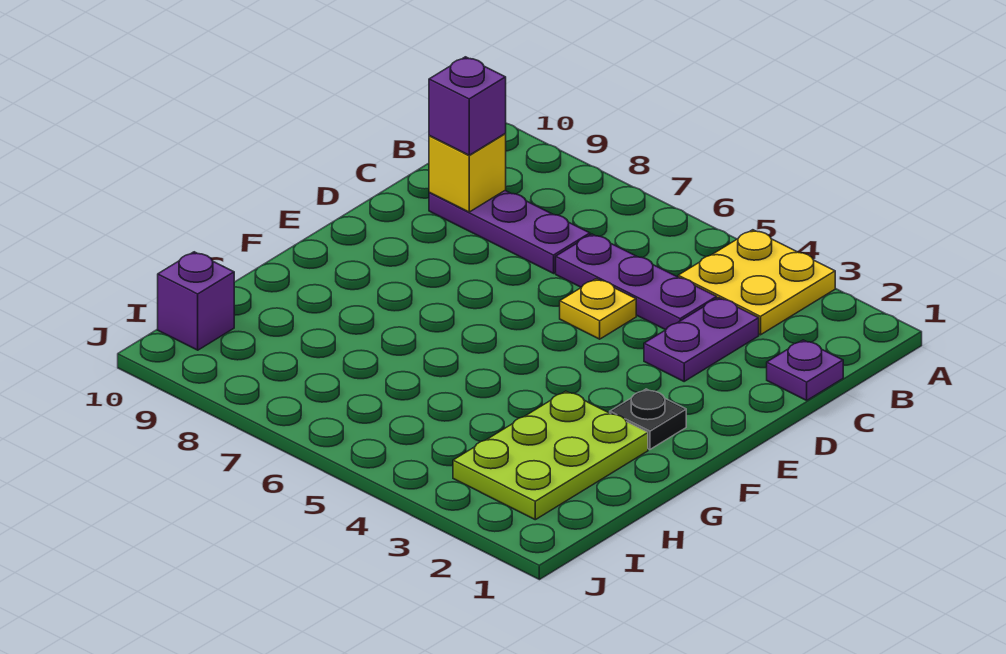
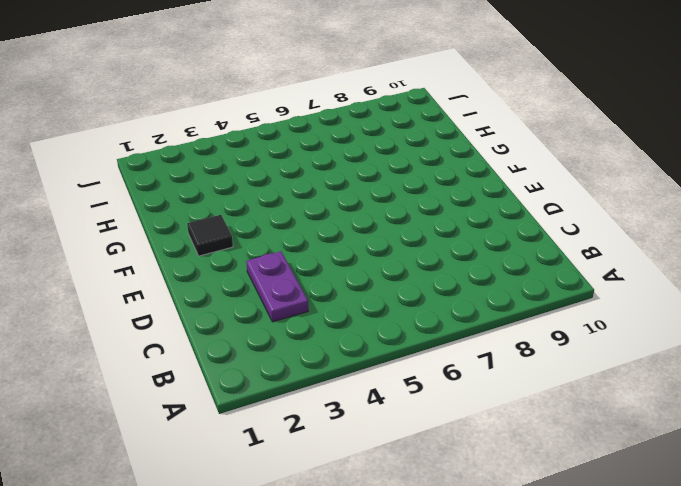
black 1x1 tile [187,215,233,256] -> black 1x1 plate [610,389,686,449]
none -> yellow 2x2 plate [678,230,835,335]
none -> purple 1x1 plate [767,340,843,400]

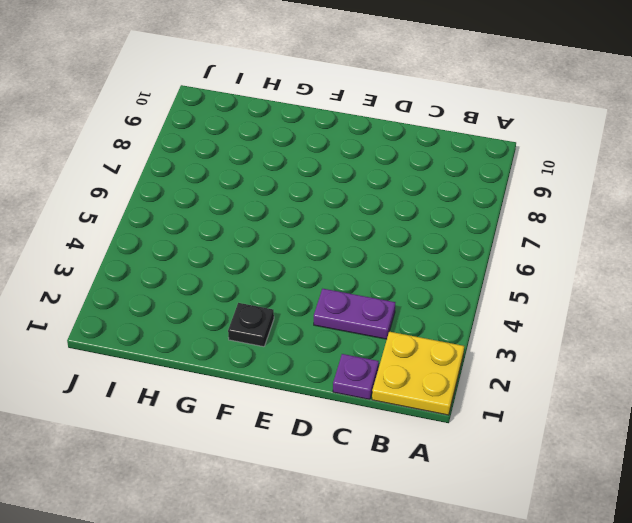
yellow 2x2 plate [372,332,464,415] -> yellow 2x2 plate moved to [678,230,835,335]
none -> purple 1x3 plate [556,234,717,330]
none -> purple 1x3 plate [429,191,590,273]

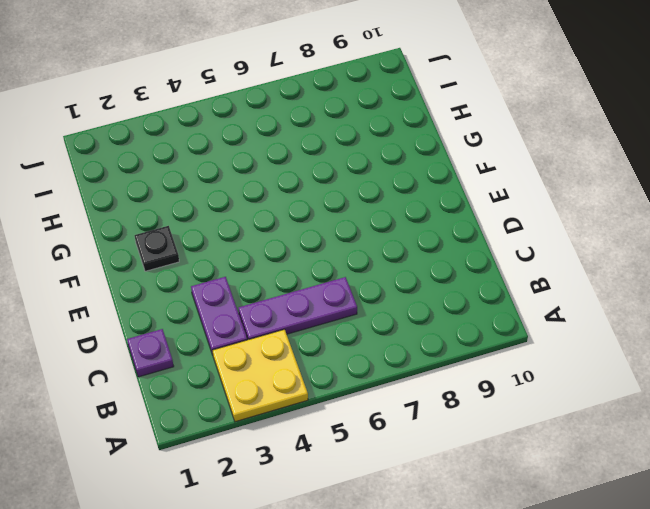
none -> purple 1x3 plate [429,191,590,273]
none -> yellow 1x1 plate [560,279,636,339]

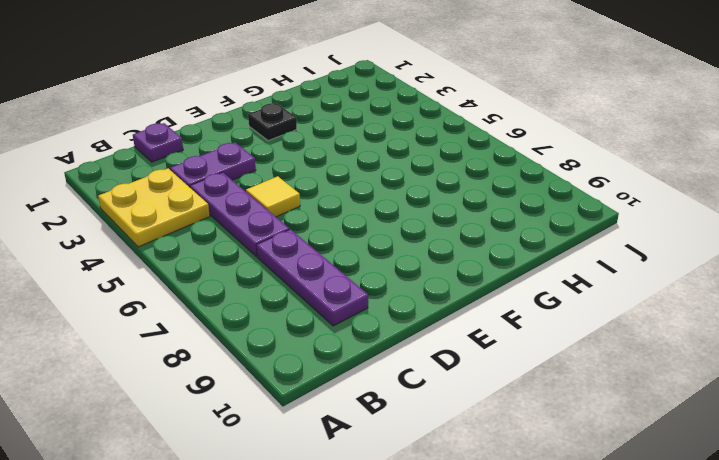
yellow 1x1 tile [246,176,300,217] -> yellow 1x1 plate [560,279,636,339]
none -> lime 2x3 plate [453,391,648,520]
none -> purple 1x1 brick [158,252,234,350]

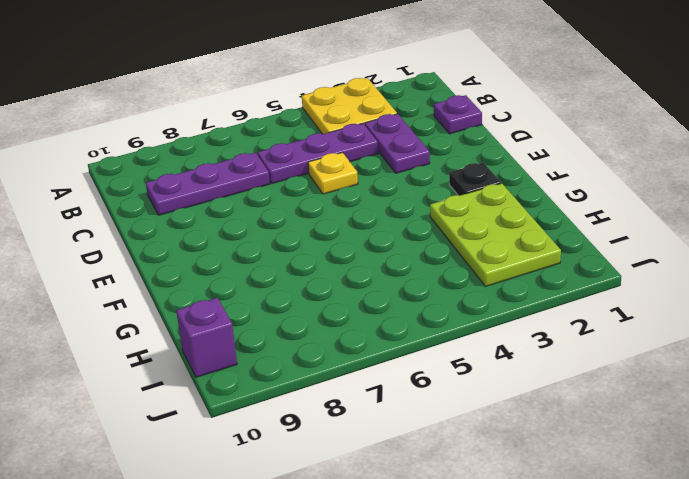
none -> yellow 1x1 brick [429,134,506,212]
none -> purple 1x1 brick [429,57,506,155]

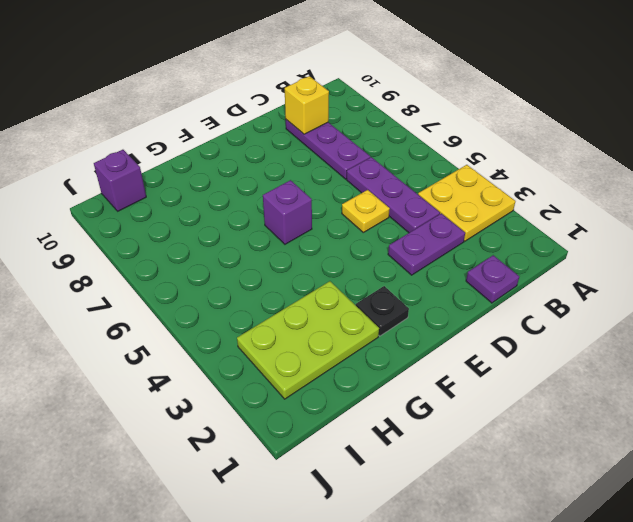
purple 1x1 brick [263,180,312,244] -> purple 1x1 brick moved to [429,57,506,155]

